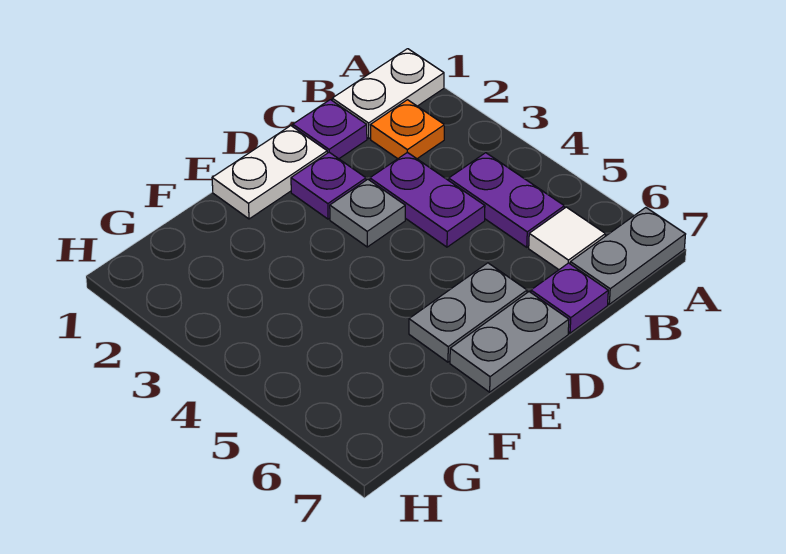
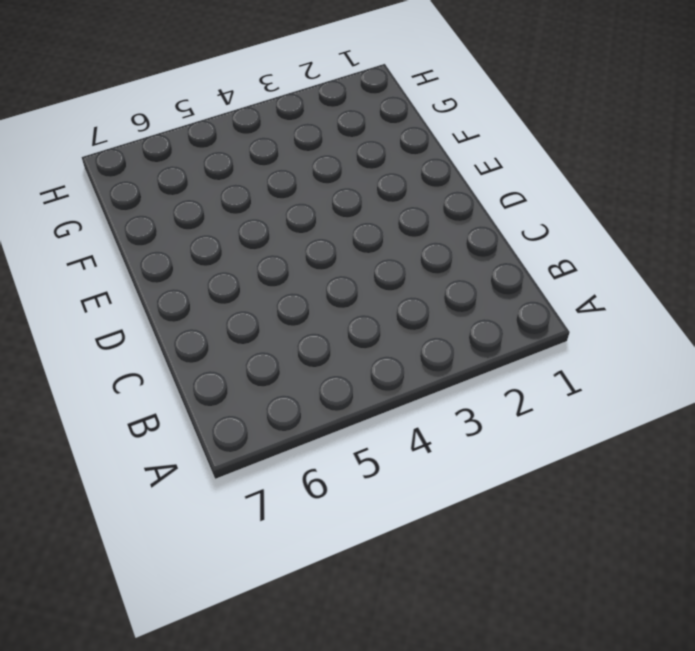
none -> white 1x2 plate [332,49,444,138]
none -> grey 1x2 plate [570,208,686,304]
none -> orange 1x1 plate [371,100,444,159]

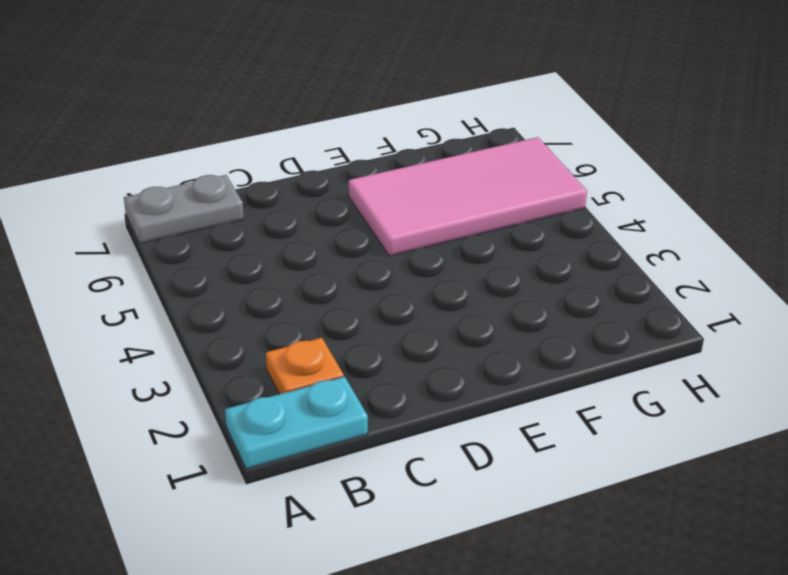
cyan 1x2 plate [225,377,368,469] -> white 1x2 plate [332,49,444,138]
pink 2x4 tile [349,137,587,256] -> grey 1x2 plate [409,263,527,362]
none -> purple 1x2 plate [449,153,564,247]
none -> white 1x1 tile [529,207,605,270]
none -> purple 1x1 plate [293,100,367,159]

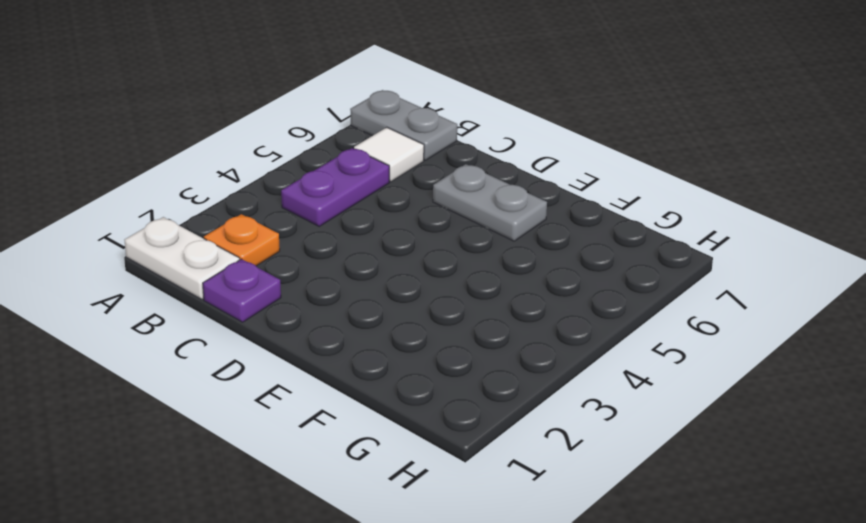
none -> purple 1x2 plate [370,152,485,247]
none -> purple 1x1 plate [531,263,608,333]
none -> white 1x2 plate [212,126,327,219]

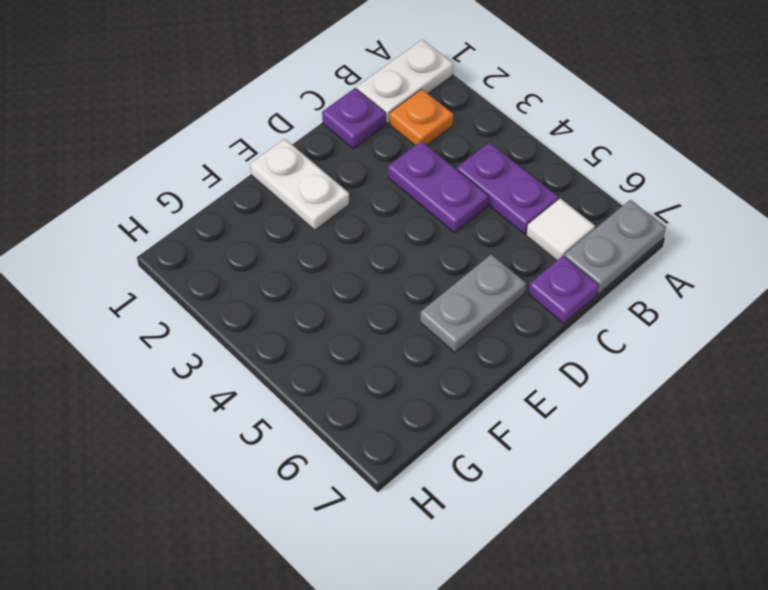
white 1x2 plate [250,139,349,230] -> white 1x2 plate turned to [212,126,327,219]
none -> purple 1x1 plate [291,152,366,219]
none -> grey 1x1 plate [330,179,405,247]
none -> grey 1x2 plate [450,292,569,392]

